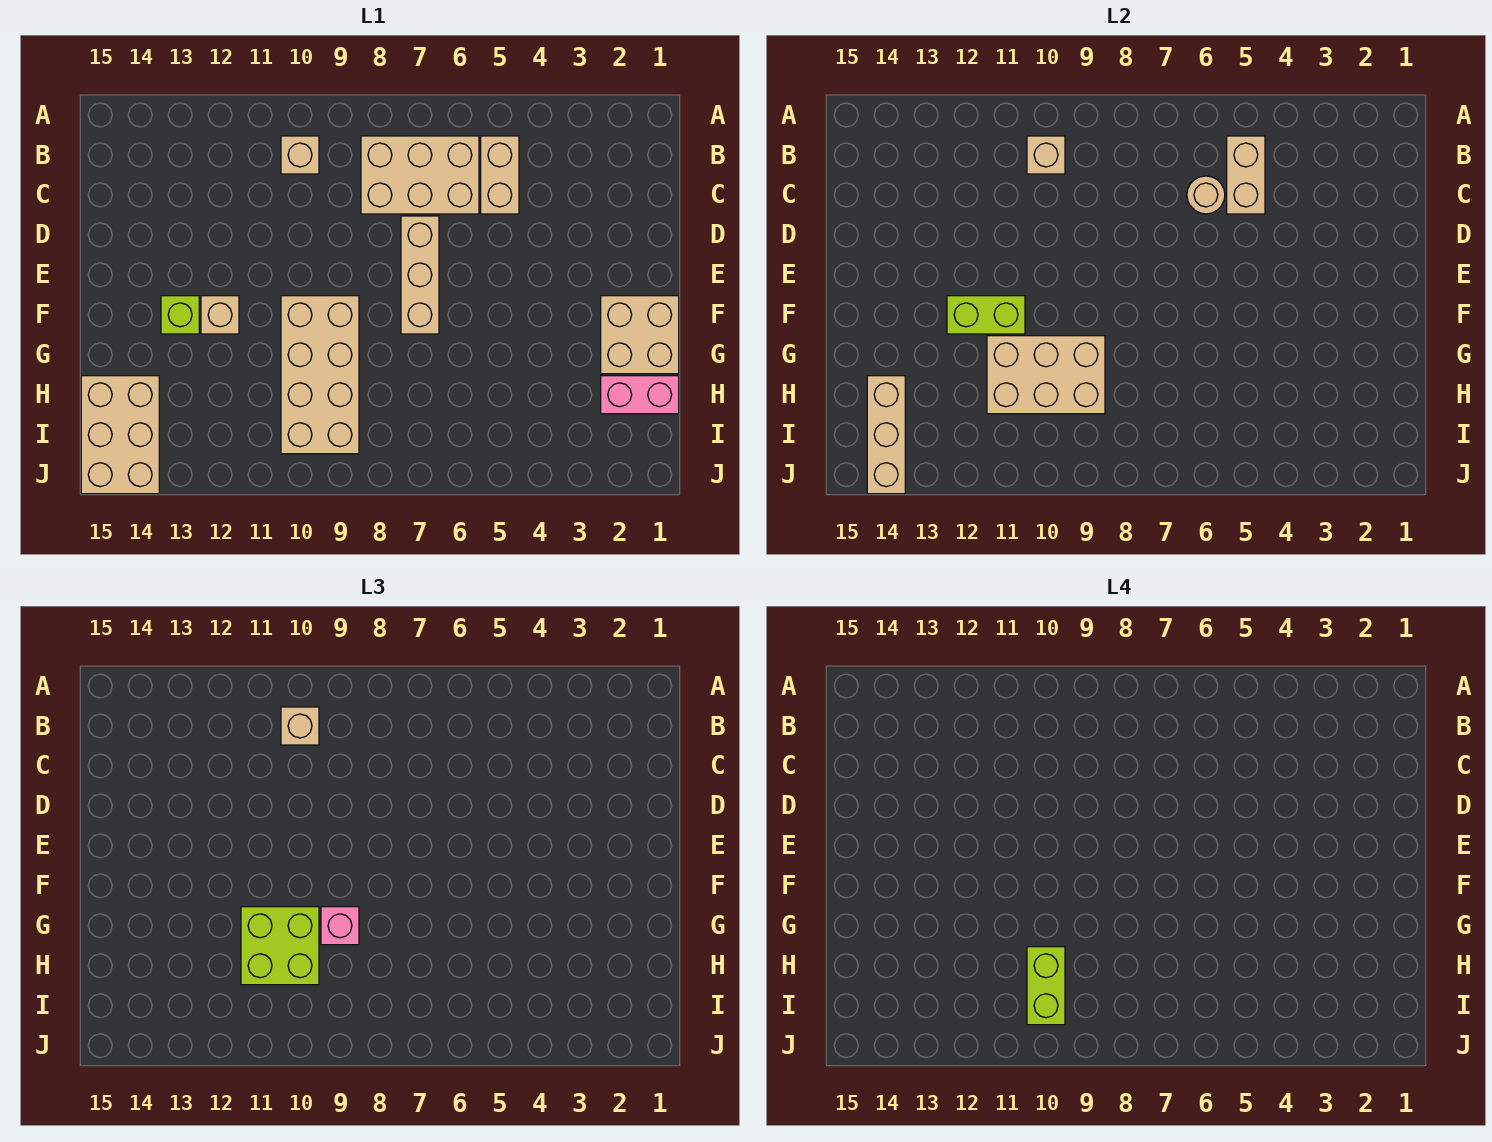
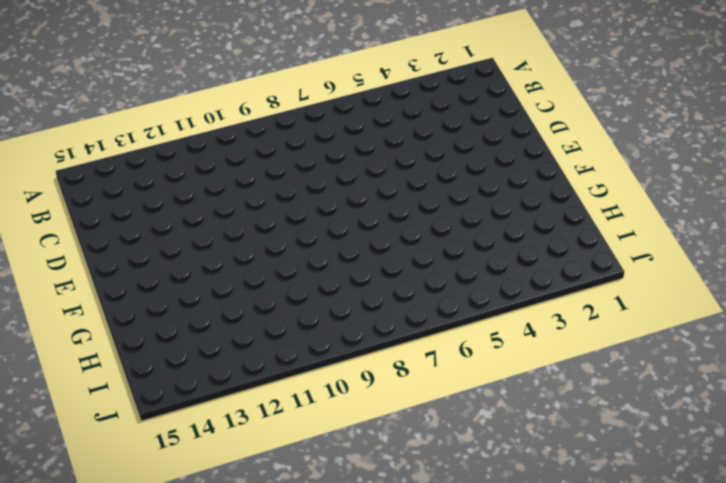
none -> tan 1x2 brick [481,136,519,214]
none -> tan 2x3 brick [361,136,479,214]
none -> tan 1x1 brick [281,136,319,174]

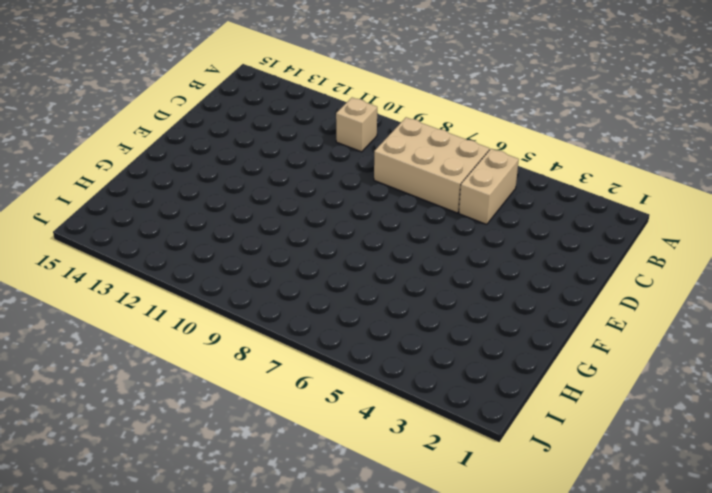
none -> tan 1x3 brick [401,216,439,334]
none -> tan 2x2 brick [601,296,679,374]
none -> tan 2x4 brick [281,296,359,454]

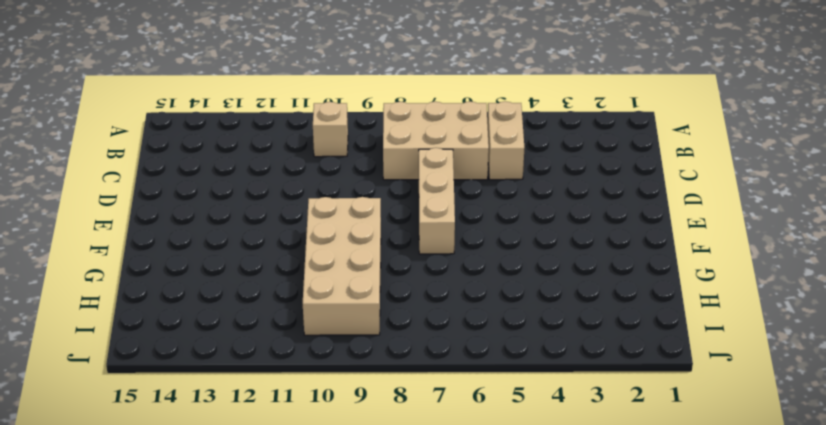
none -> tan 2x2 brick [601,296,679,374]
none -> tan 1x1 brick [201,296,239,334]
none -> lime 1x1 brick [161,296,199,334]

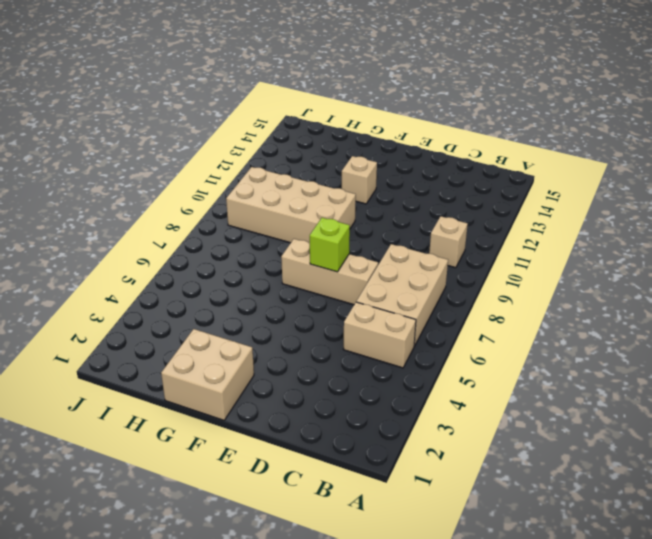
lime 1x1 brick [310,218,350,272] -> lime 1x1 brick moved to [161,296,199,334]
none -> pink 1x2 brick [601,376,679,414]
none -> tan 2x3 brick [81,376,159,494]
none -> tan 1x2 brick [1227,136,1265,214]

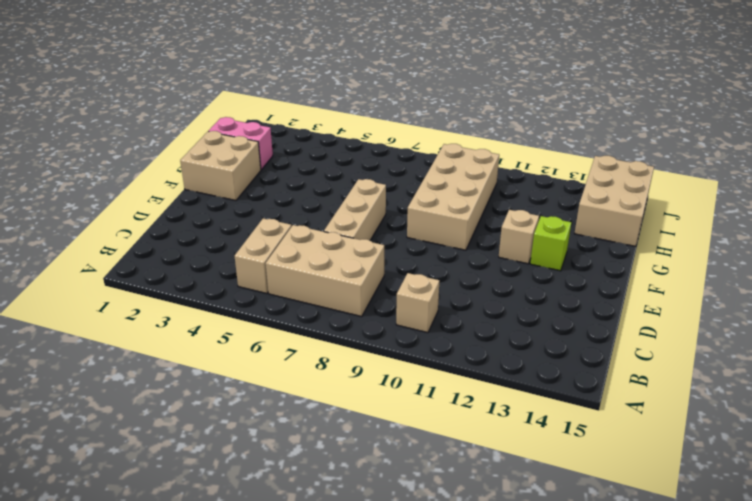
none -> tan 1x2 brick [1227,136,1265,214]
none -> tan 1x1 brick [1027,136,1065,174]
none -> tan 1x1 round brick [1187,176,1225,214]

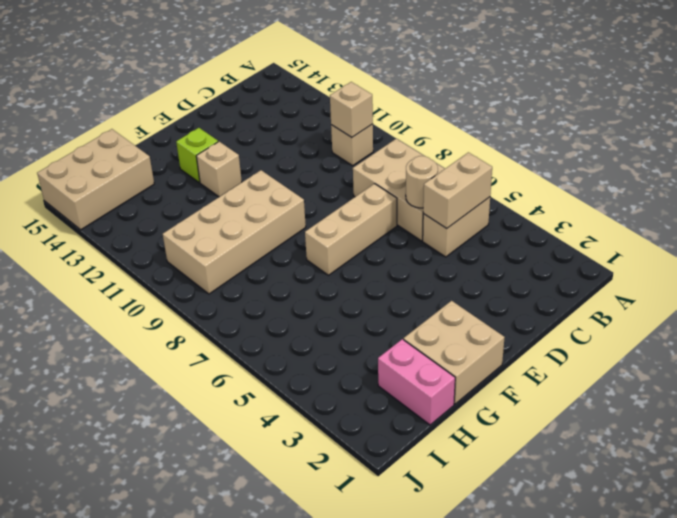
none -> lime 1x2 brick [947,296,1025,334]
none -> tan 2x3 brick [987,336,1105,414]
none -> tan 1x3 brick [867,376,905,494]

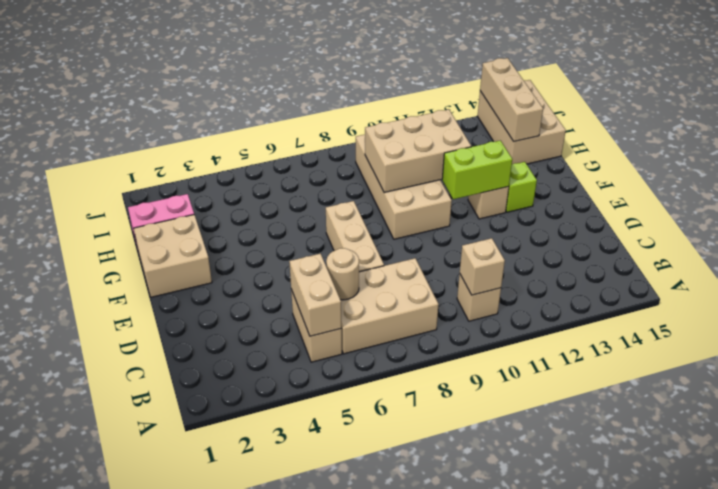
none -> tan 1x1 brick [281,707,319,745]
none -> pink 1x1 brick [321,907,359,945]
none -> lime 2x2 brick [241,907,319,985]

